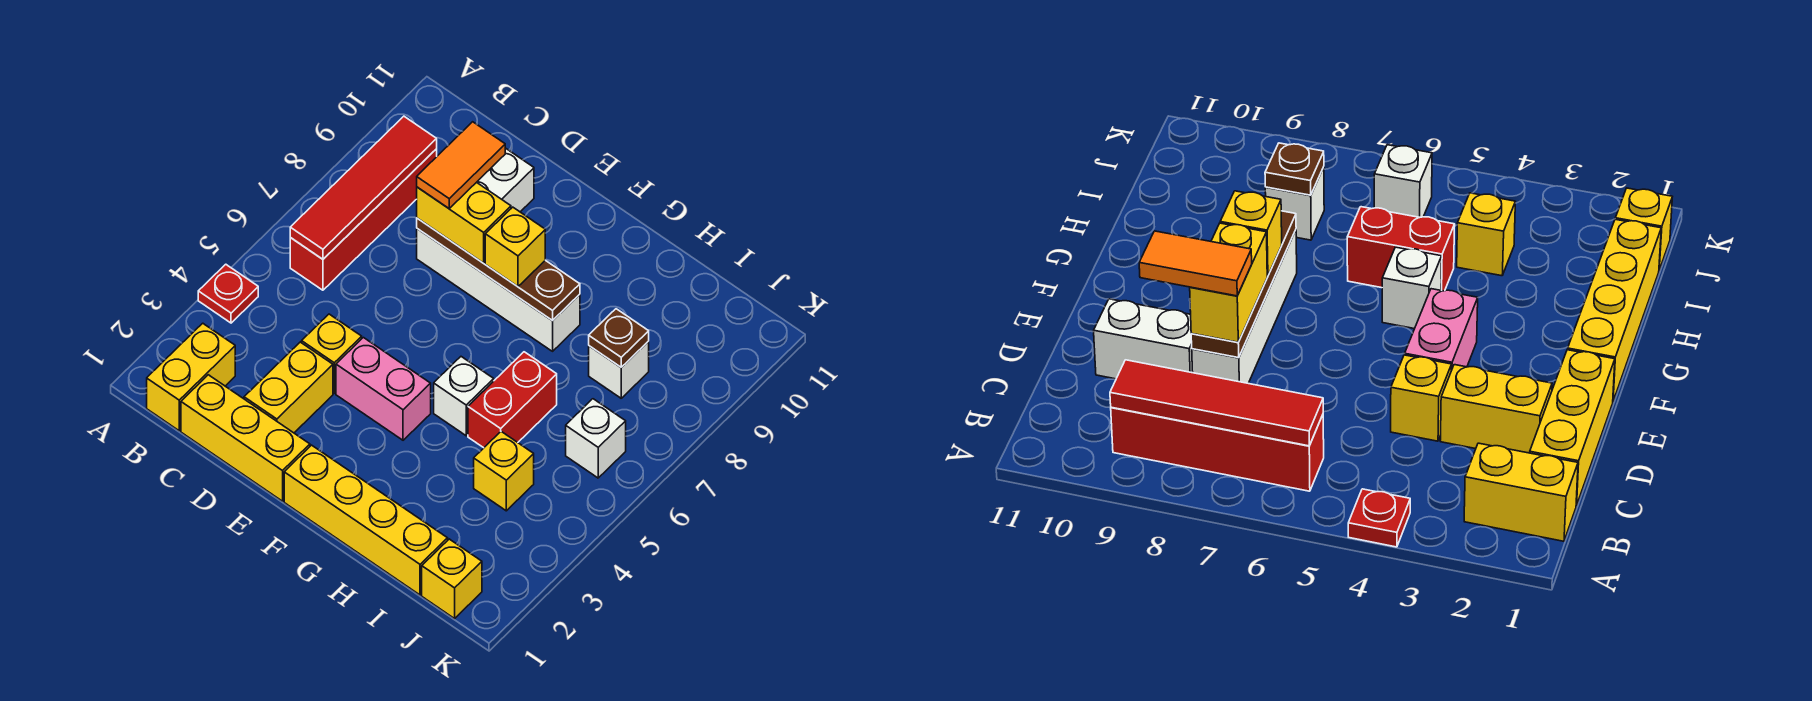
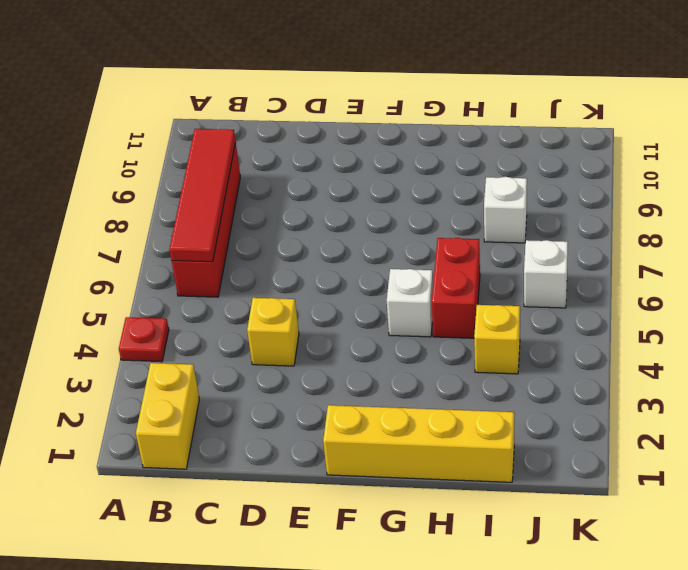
none -> yellow 1x3 brick [181,375,310,501]
none -> yellow 1x2 brick [244,342,333,433]
none -> white 1x4 brick [417,229,580,351]

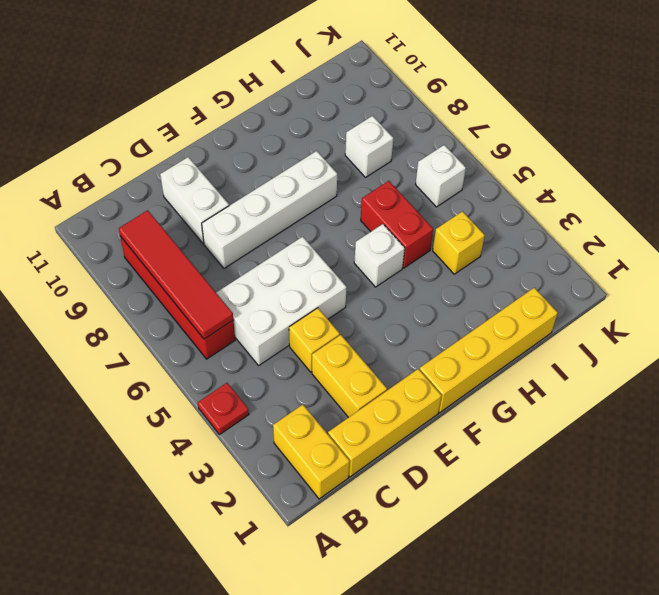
white 2x3 brick [216,237,347,365] -> none
none -> pink 1x2 brick [336,338,431,440]
none -> yellow 1x1 brick [422,539,482,619]
none -> brown 1x4 plate [417,218,580,321]

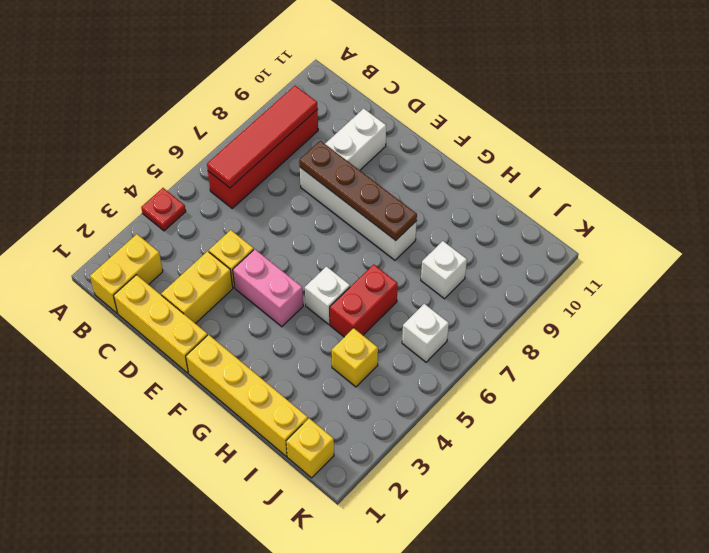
none -> brown 1x1 plate [589,309,649,367]
none -> yellow 1x2 brick [417,182,511,263]
none -> yellow 1x1 brick [485,207,545,287]

